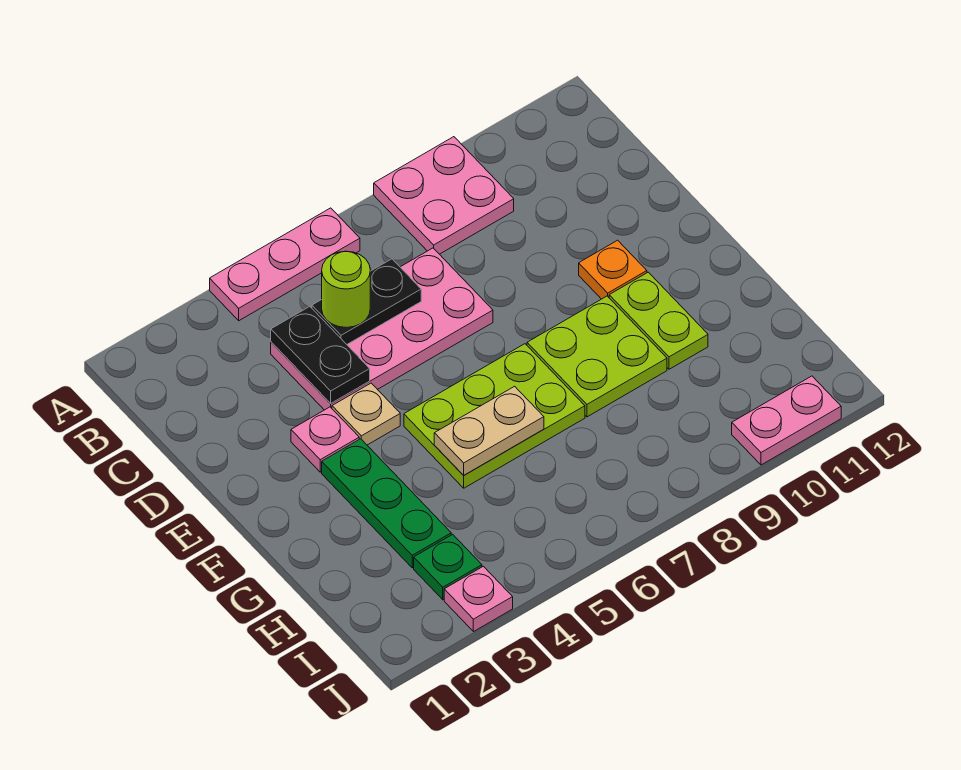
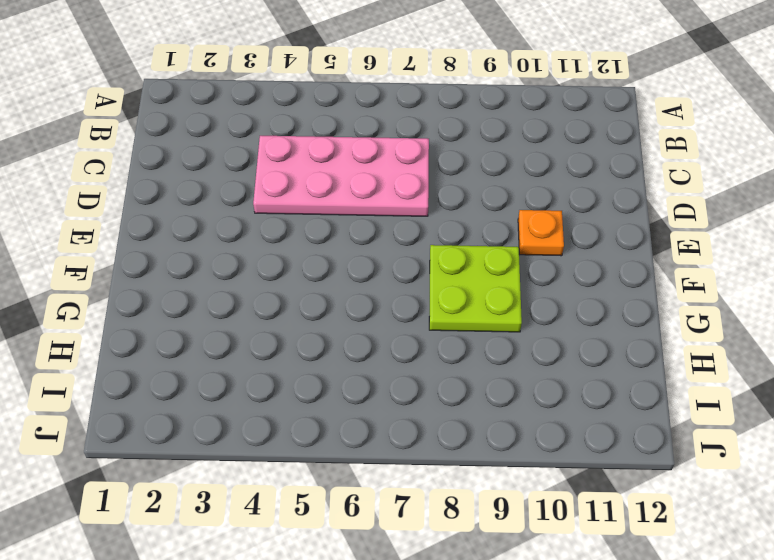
none -> pink 1x3 plate [210,208,360,321]
none -> pink 2x2 plate [374,137,514,254]
none -> pink 1x1 plate [291,407,359,472]

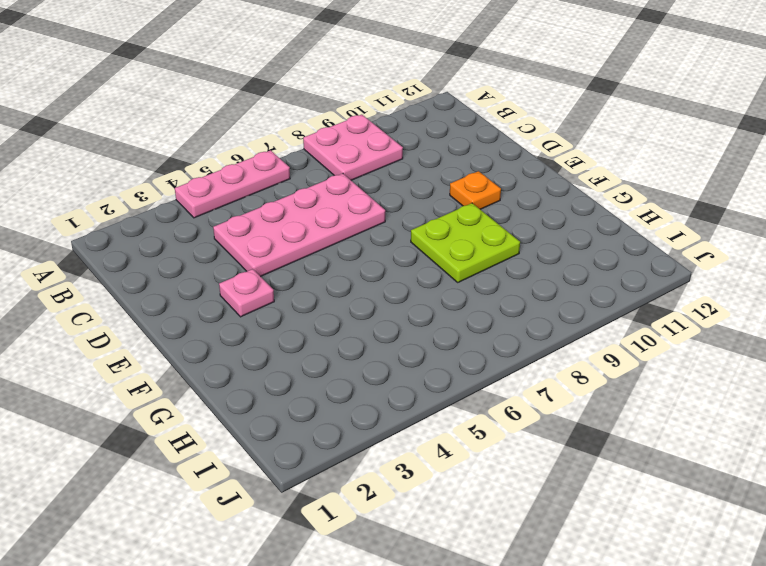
none -> tan 1x1 plate [332,383,400,445]
none -> green 1x3 plate [322,439,451,568]
none -> lime 2x3 plate [404,344,585,488]

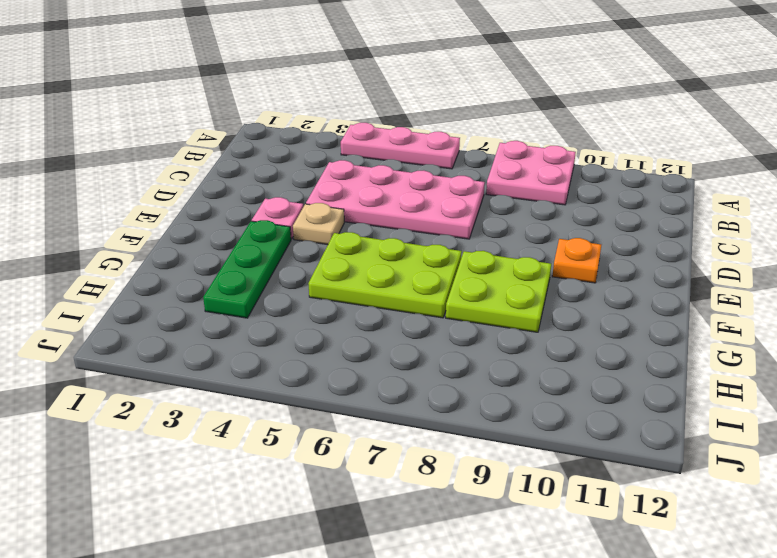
none -> lime 1x2 plate [609,272,708,369]
none -> green 1x1 plate [414,534,482,600]
none -> pink 1x1 plate [444,566,513,632]

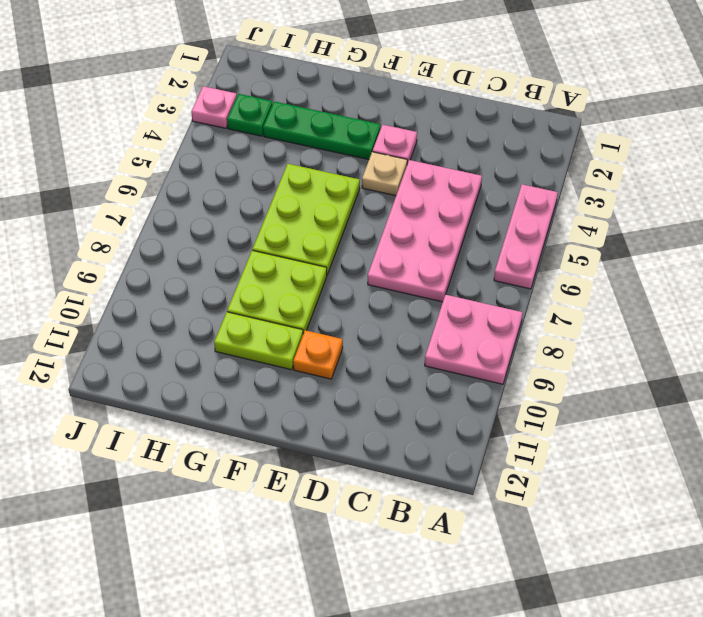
none -> pink 1x2 plate [732,376,841,465]
none -> black 1x2 plate [271,307,370,404]
none -> black 1x2 plate [312,259,421,344]

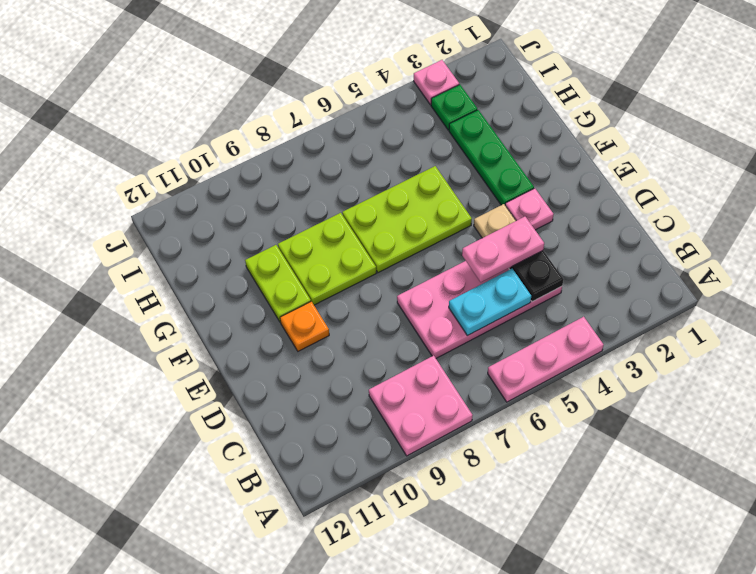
cyan 1x2 plate [449,269,531,336] -> black 1x2 plate [312,259,421,344]
pink 1x2 plate [462,217,544,282] -> pink 1x2 plate moved to [732,376,841,465]
none -> tan 1x2 plate [434,386,544,475]
none -> lime 1x1 round brick [322,251,370,328]

